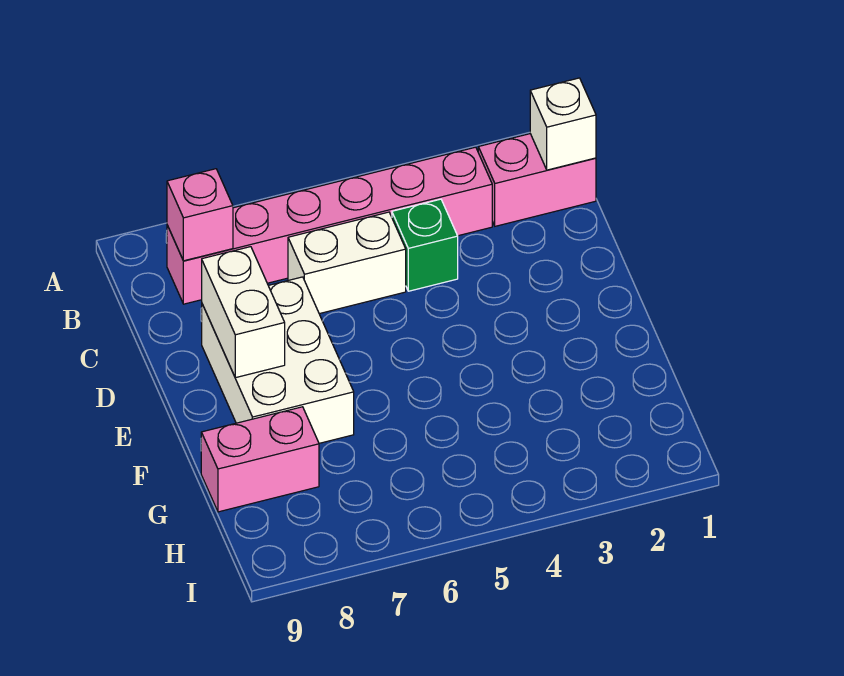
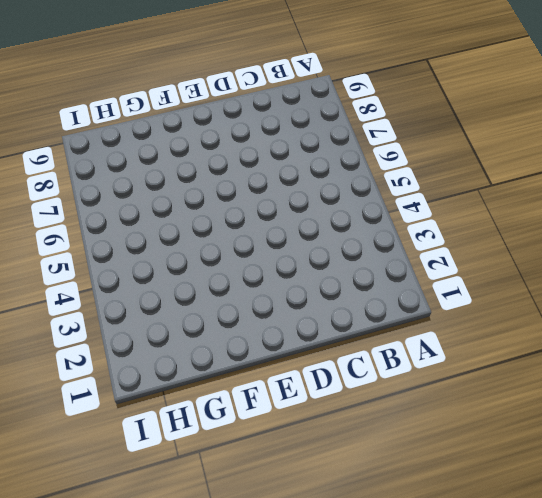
none -> pink 1x2 brick [478,134,596,226]
none -> pink 1x6 brick [167,147,492,304]

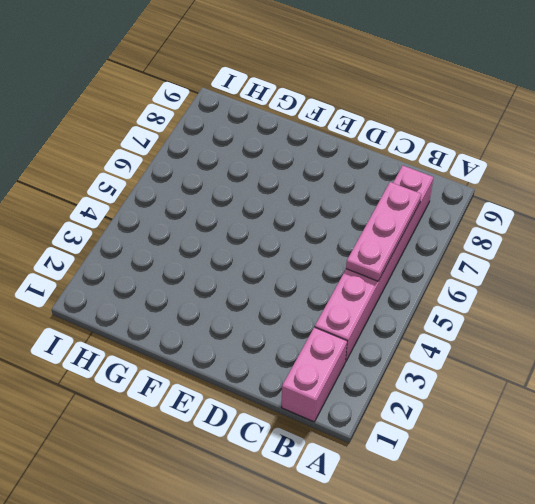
pink 1x3 plate [346,182,421,281] -> none
none -> green 1x1 brick [392,199,458,291]
none -> white 1x2 brick [288,212,406,314]

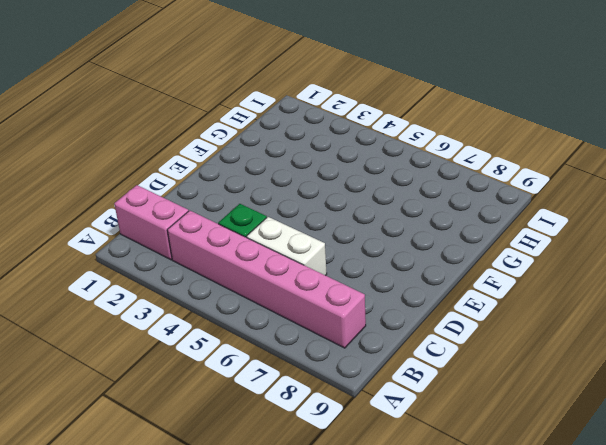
none -> white 2x3 brick [202,277,354,443]
none -> pink 1x2 brick [201,407,319,512]

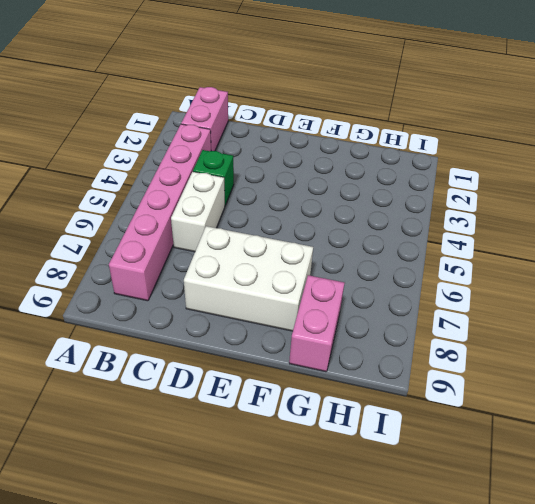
none -> white 1x1 brick [530,78,596,170]
none -> pink 1x1 brick [167,169,233,261]

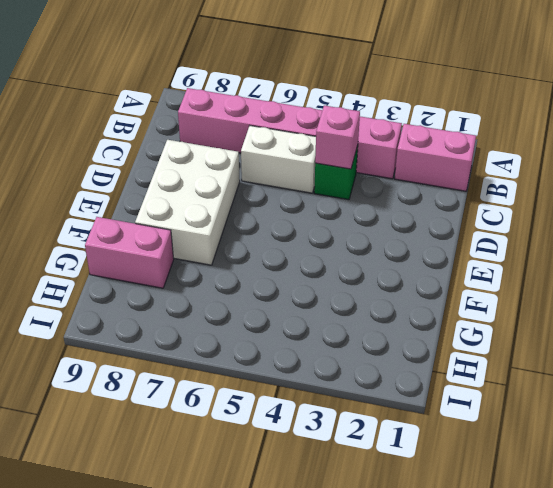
pink 1x1 brick [315,105,360,169] -> pink 1x1 brick moved to [167,169,233,261]
none -> white 1x1 brick [530,78,596,170]
none -> white 1x2 brick [202,247,285,378]

